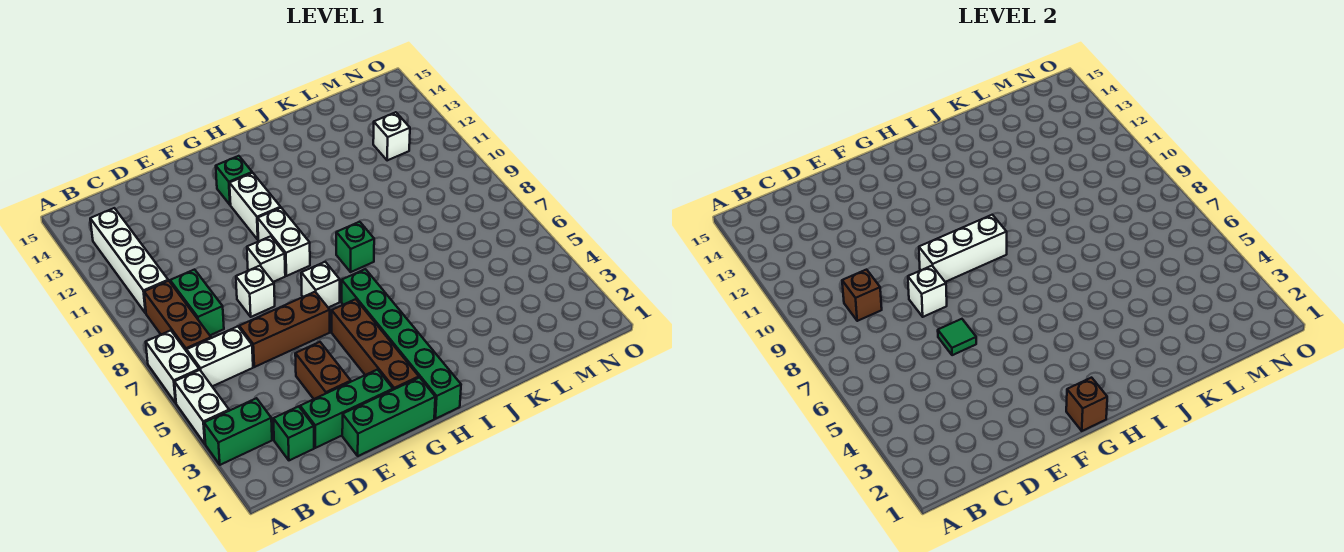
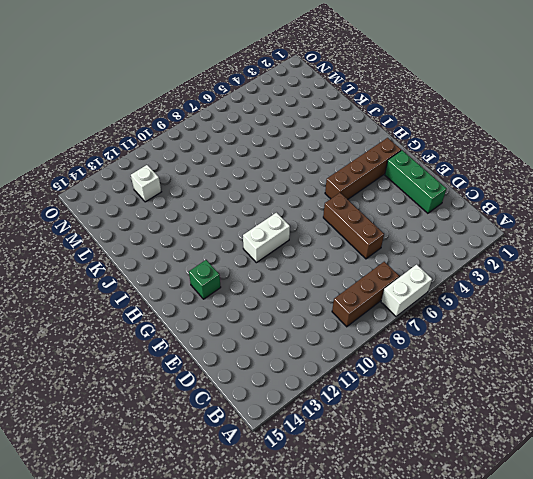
none -> green 1x2 brick [204,398,272,465]
none -> white 1x2 brick [174,370,229,444]
none -> white 1x2 brick [187,326,253,386]

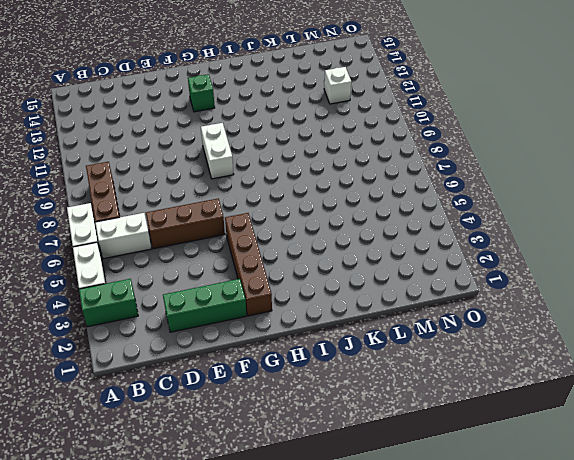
none -> white 1x4 brick [90,208,168,313]
none -> green 1x1 brick [273,406,314,460]
none -> green 1x2 brick [170,270,224,335]

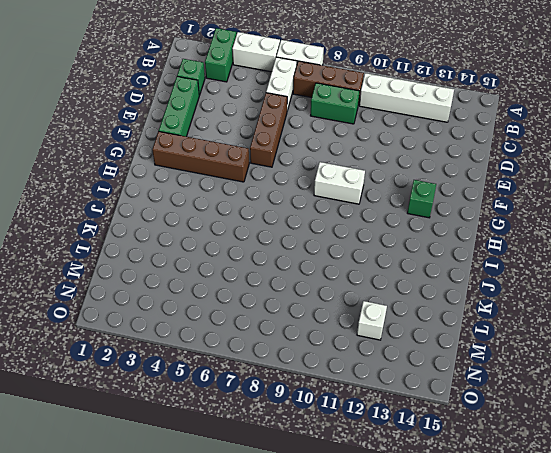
none -> green 1x3 brick [342,378,435,456]
none -> brown 1x2 brick [295,342,351,399]
none -> white 1x1 brick [236,266,275,317]

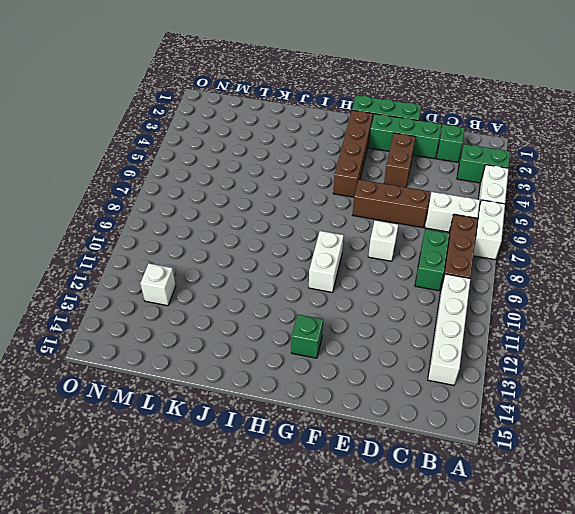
none -> white 1x1 brick [247,236,285,282]
none -> white 1x1 brick [301,262,340,308]
none -> white 1x2 brick [230,173,281,240]

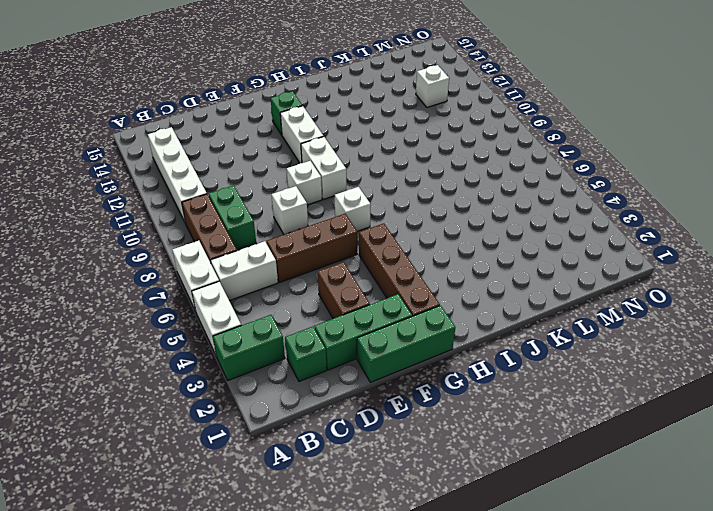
none -> green 1x6 brick [342,269,461,419]
none -> green 1x1 brick [336,222,374,272]
none -> brown 1x1 brick [842,270,882,321]

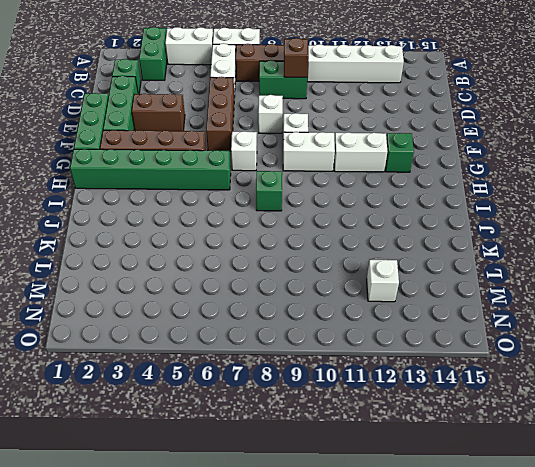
none -> green 1x1 tile [938,319,976,355]
none -> white 1x1 brick [908,266,947,317]
none -> white 1x3 brick [919,215,1007,282]

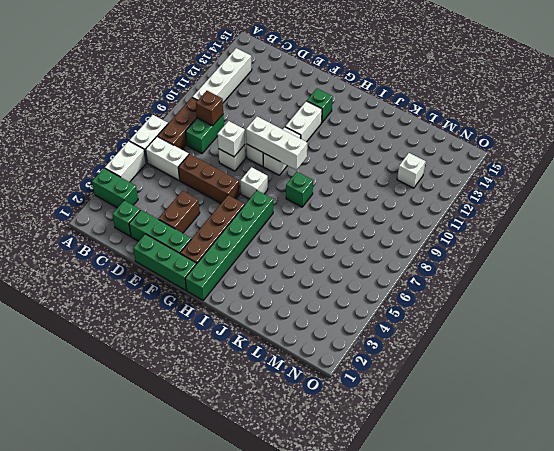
none -> green 1x1 tile [938,319,976,355]
none -> brown 1x1 brick [1066,378,1107,431]

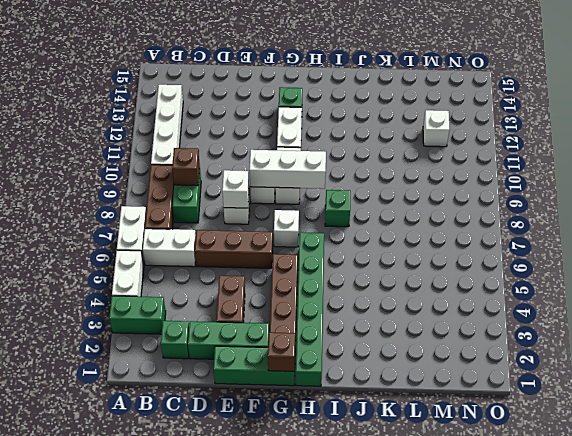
none -> green 1x1 tile [938,319,976,355]

